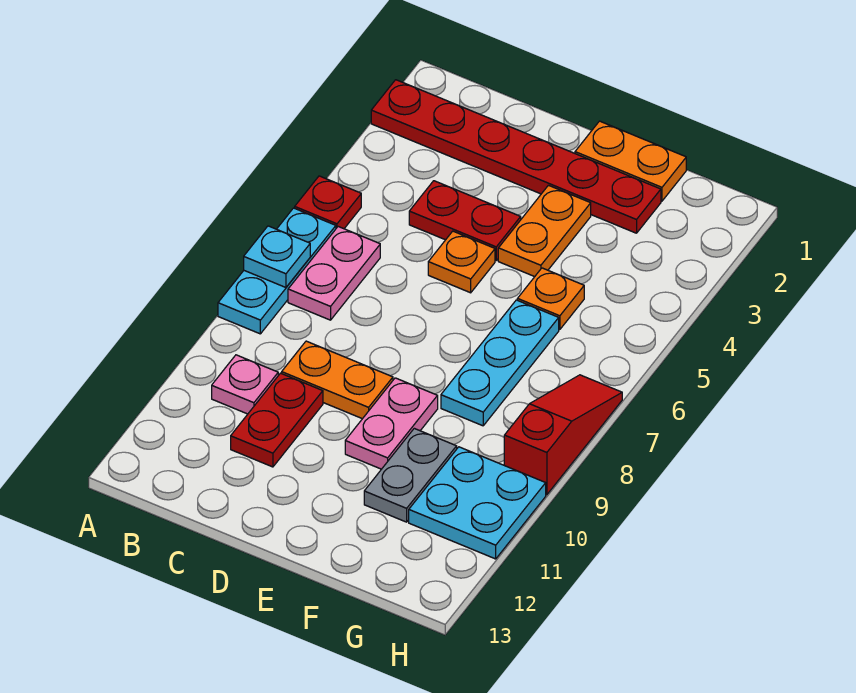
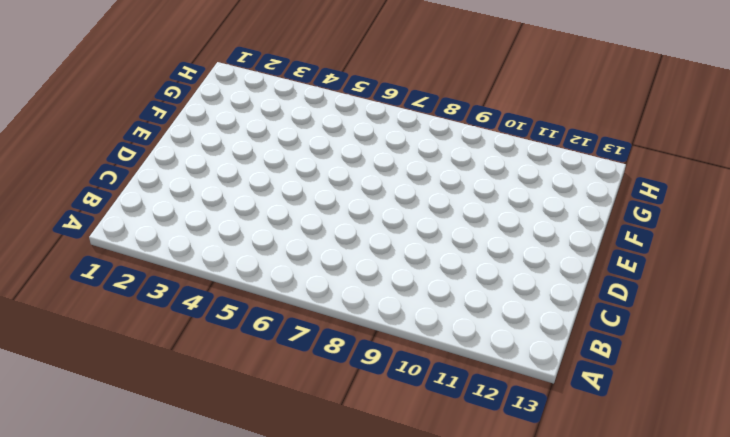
none -> red 1x6 plate [371,80,661,233]
none -> red 1x1 plate [295,176,361,229]
none -> cyan 1x3 plate [218,208,336,334]

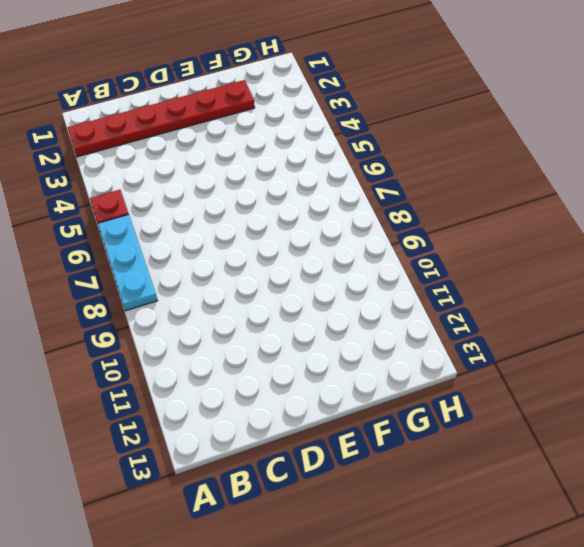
none -> pink 1x2 plate [288,227,380,320]
none -> pink 1x1 plate [212,355,278,414]
none -> red 1x2 plate [409,181,521,260]

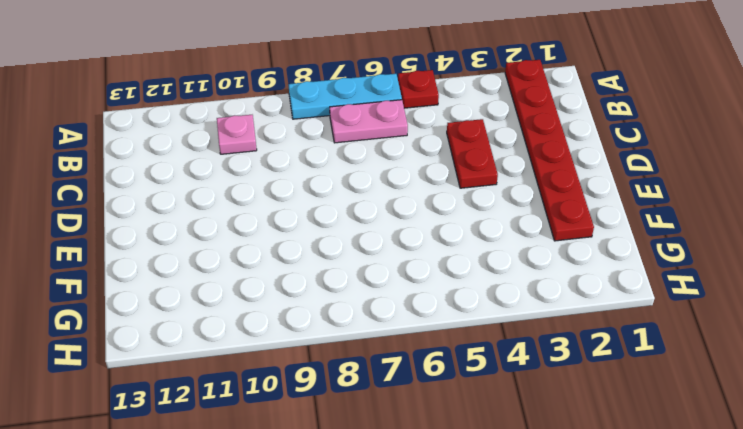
none -> orange 1x2 plate [282,341,393,419]
none -> red 1x2 plate [231,373,323,467]
none -> orange 1x1 plate [428,231,495,293]

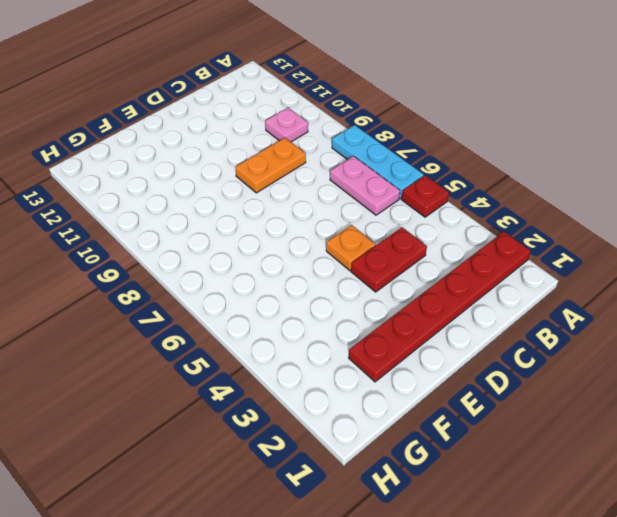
none -> red 1x2 plate [231,373,323,467]
none -> orange 1x2 plate [575,121,686,201]
none -> orange 1x2 plate [498,185,591,277]

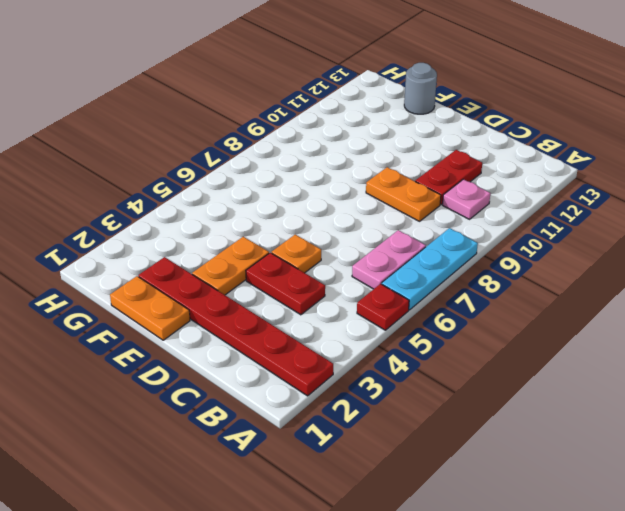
grey 1x1 round brick [404,63,437,114] -> none
none -> pink 1x2 plate [345,378,438,469]
none -> orange 1x1 plate [517,268,584,330]
none -> cyan 1x3 plate [441,300,559,426]

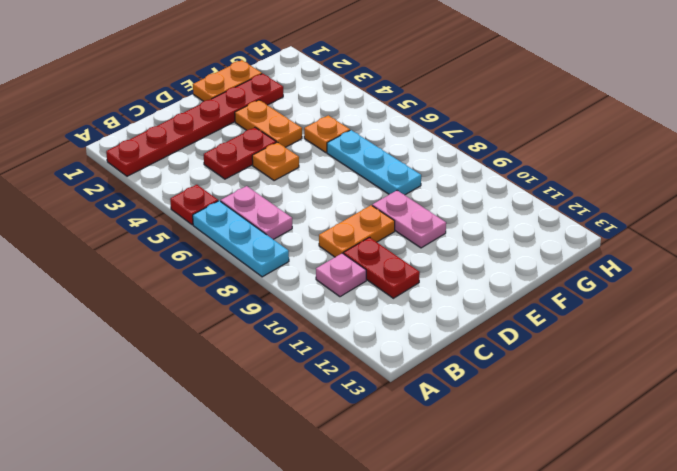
none -> grey 1x2 plate [364,428,457,522]
none -> cyan 2x2 plate [409,447,546,559]
none -> red 1x3 slope [504,375,622,495]

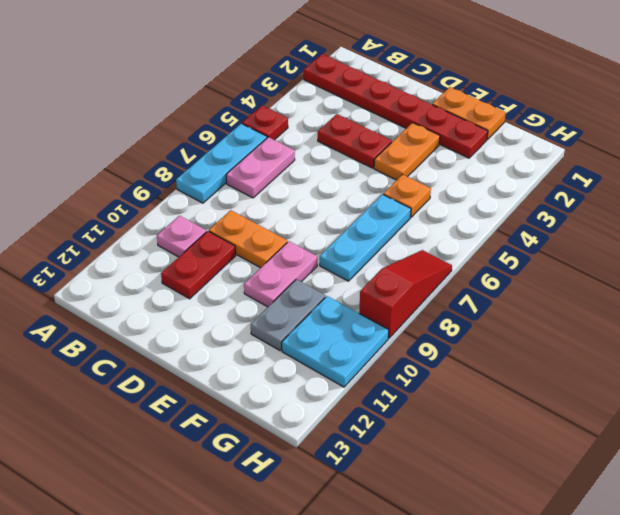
none -> orange 1x1 plate [428,231,495,293]
none -> cyan 1x1 plate [244,226,310,287]

